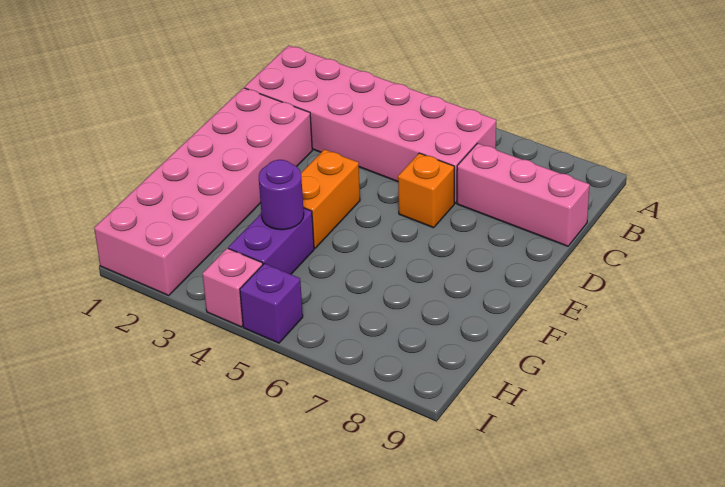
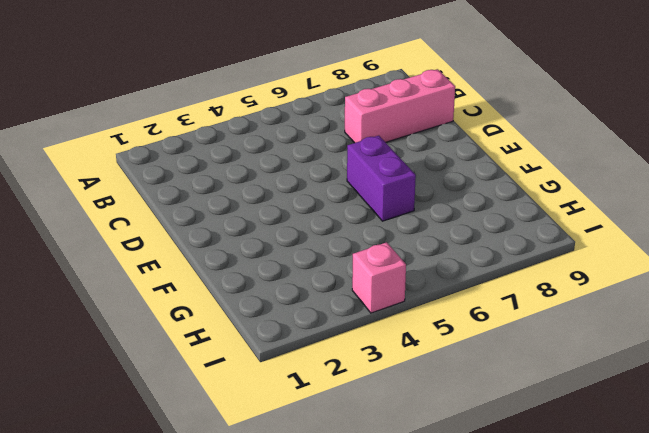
purple 1x2 brick [347,136,416,221] -> purple 1x2 brick moved to [228,208,314,274]
none -> pink 2x6 brick [245,45,496,203]
none -> pink 2x6 brick [94,88,312,295]

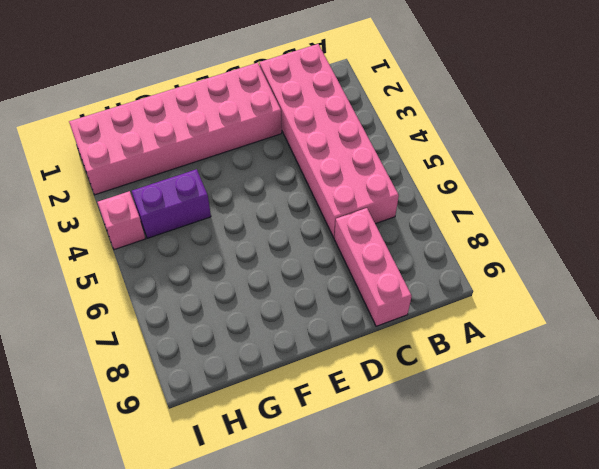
none -> orange 1x1 brick [398,153,454,228]
none -> orange 1x2 brick [301,149,360,248]

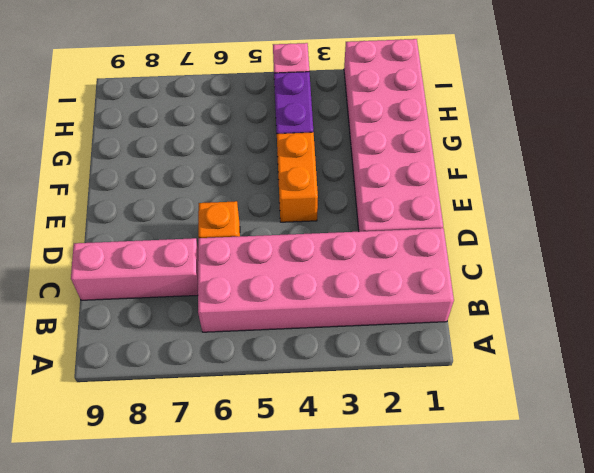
none -> purple 1x1 brick [240,264,303,343]
none -> purple 1x1 round brick [259,160,304,230]

